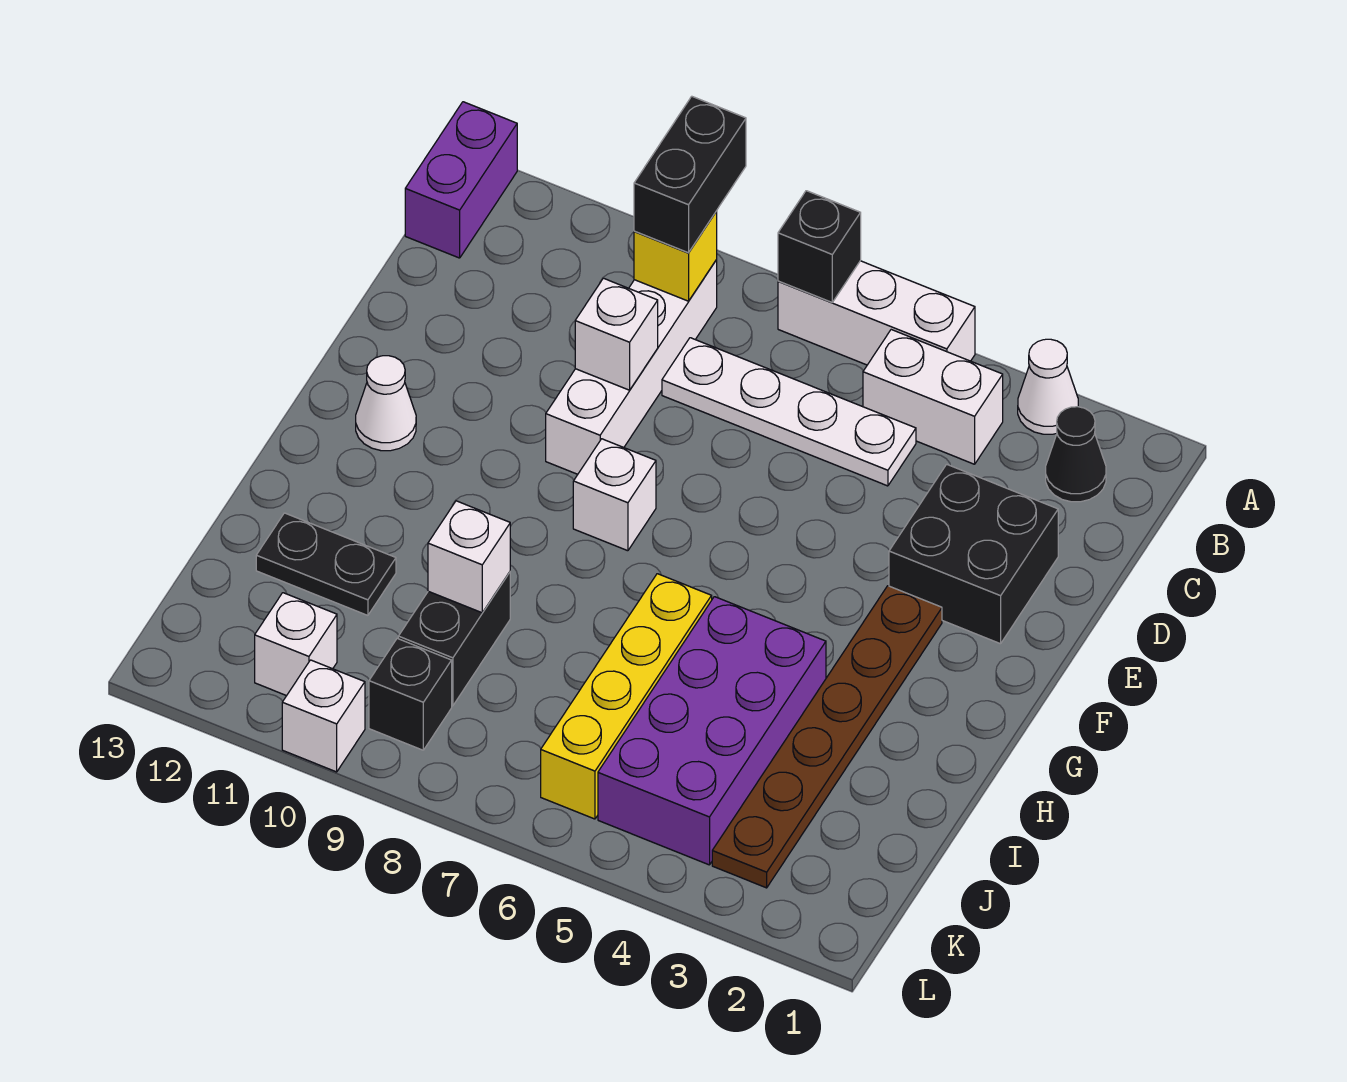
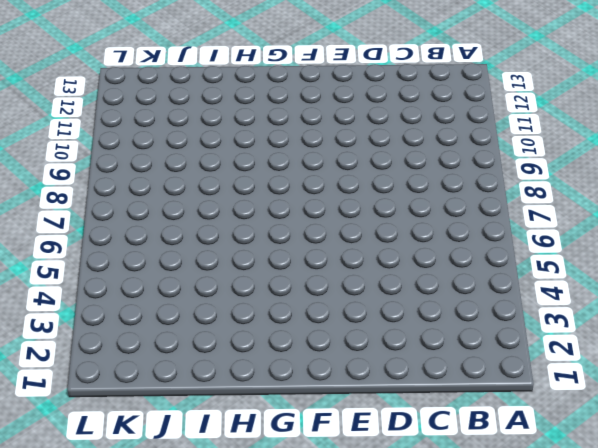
none -> white 1x1 cone [1018,339,1078,434]
none -> white 1x3 brick [778,261,975,365]
none -> purple 1x2 brick [405,102,517,258]

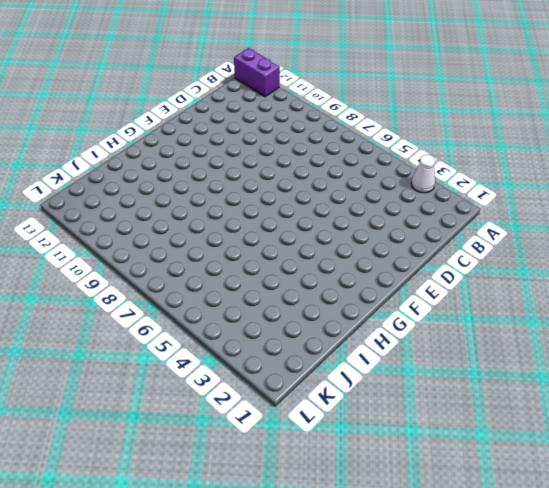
purple 1x2 brick [234,48,280,97] -> purple 1x2 brick turned to [405,102,517,258]
none -> white 1x3 brick [778,261,975,365]
none -> black 1x1 cone [1046,407,1106,502]
none -> white 1x2 brick [863,330,1003,464]

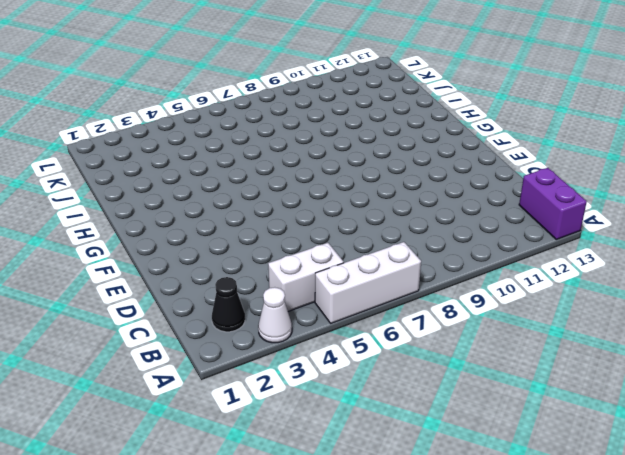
none -> white 1x4 brick [546,260,717,474]
none -> white 1x4 plate [662,338,916,486]
none -> black 2x2 brick [889,464,1058,644]

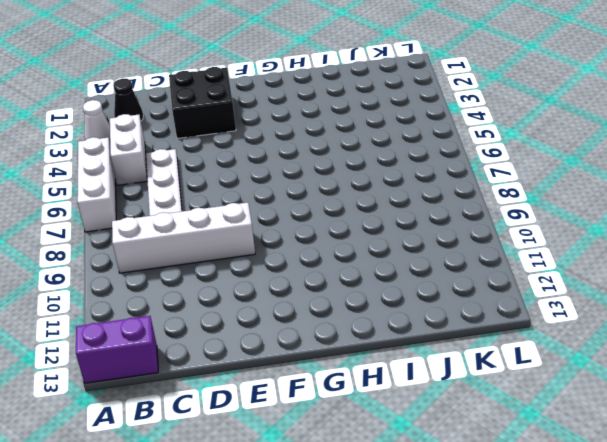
none -> brown 1x6 plate [712,586,942,888]
none -> white 1x1 brick [573,439,656,551]
none -> white 1x1 cone [356,356,416,451]

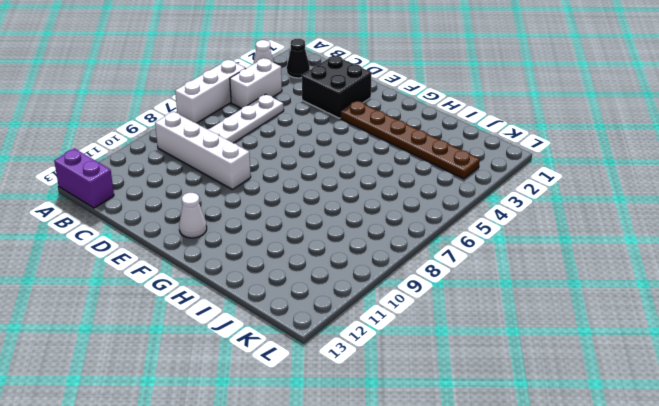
none -> white 1x1 brick [573,439,656,551]
none -> purple 2x4 brick [598,597,826,865]
none -> yellow 1x4 brick [541,574,712,819]

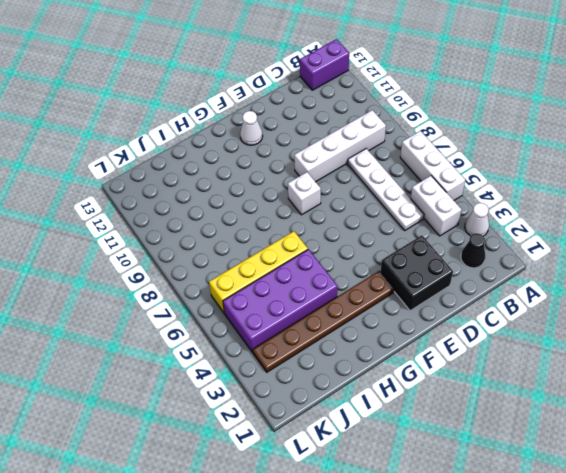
none -> black 1x2 brick [398,572,510,706]
none -> black 1x2 plate [256,513,396,615]
none -> black 1x1 brick [369,638,452,750]

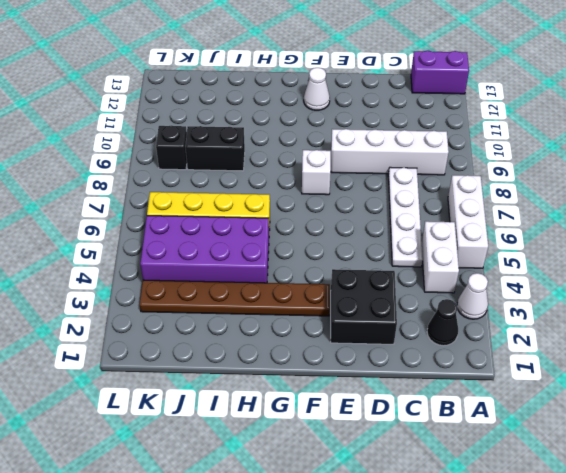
none -> black 1x2 plate [256,513,396,615]
none -> white 1x1 brick [255,593,337,696]
none -> white 1x1 brick [282,660,365,772]

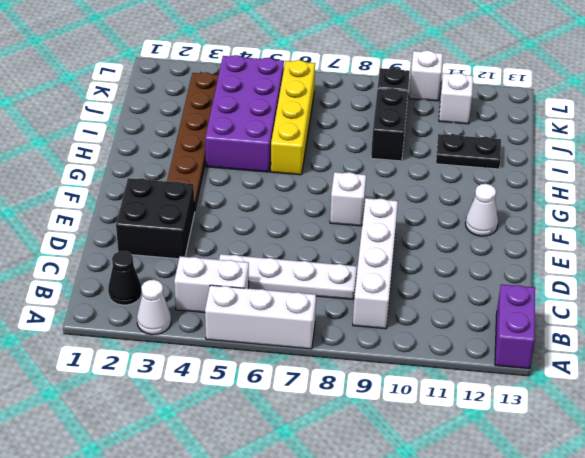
none -> black 1x1 brick [778,191,861,302]
none -> yellow 1x1 brick [634,211,717,301]
none -> white 1x1 brick [575,278,658,390]

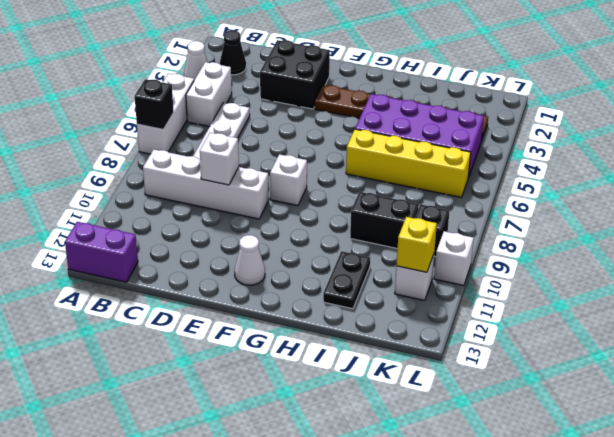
yellow 1x1 brick [396,217,437,272] -> yellow 1x1 brick moved to [634,211,717,301]
none -> white 1x1 brick [428,501,510,613]
none -> black 1x2 brick [634,96,746,253]

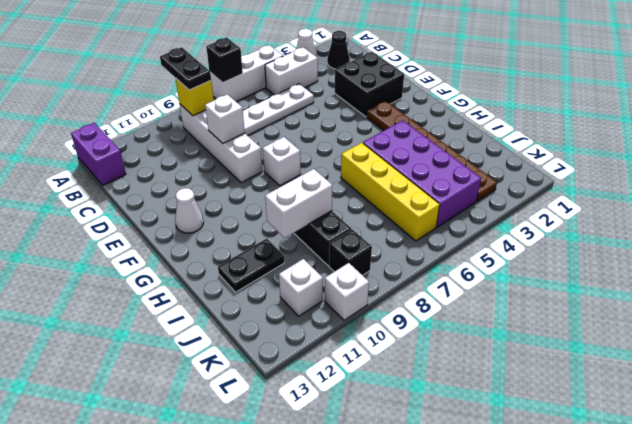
black 1x2 plate [160,47,211,90] -> black 1x2 brick [634,96,746,253]
white 1x2 brick [265,169,332,238] -> white 1x1 brick [428,501,510,613]

